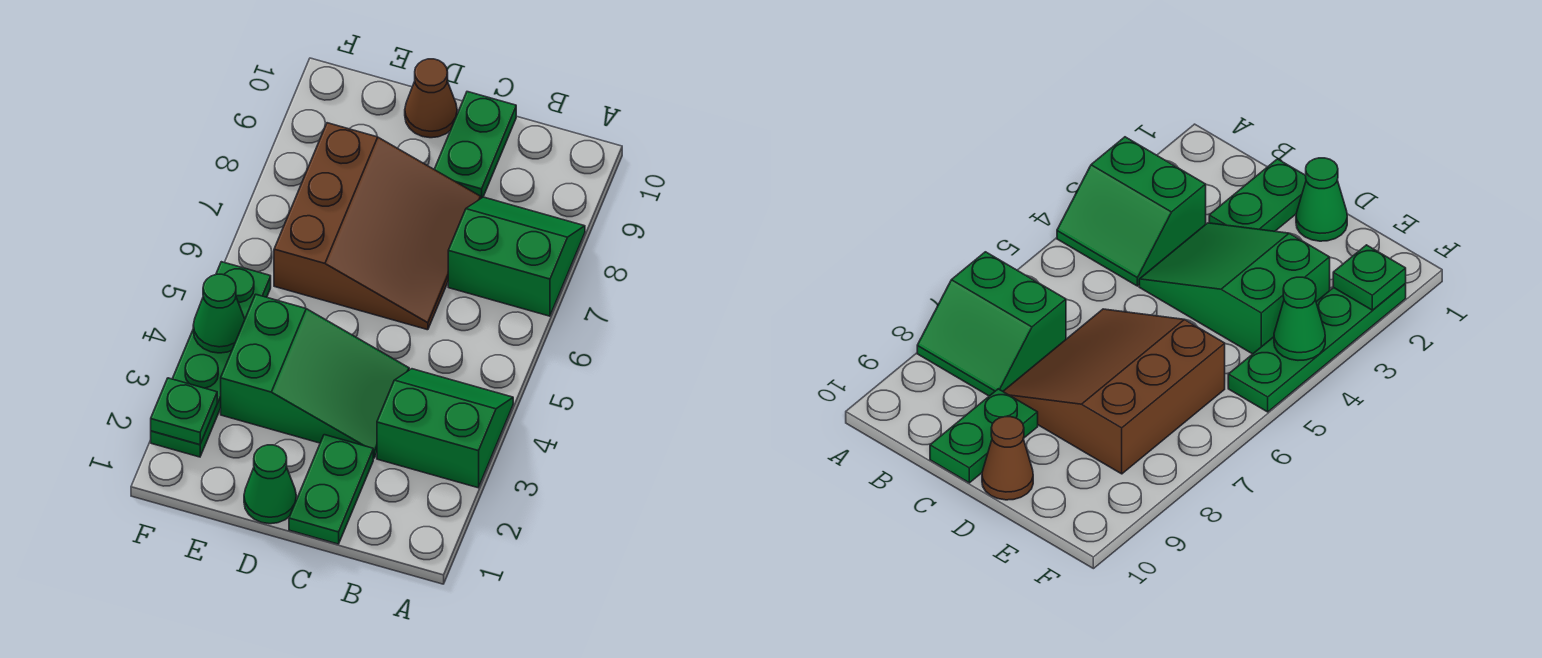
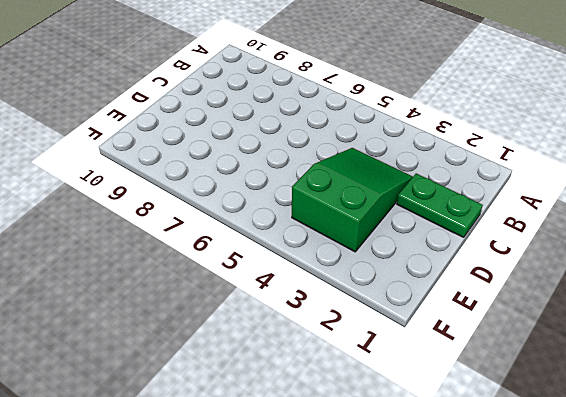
none -> green 2x2 slope [377,369,513,488]
none -> green 2x2 slope [448,197,585,316]

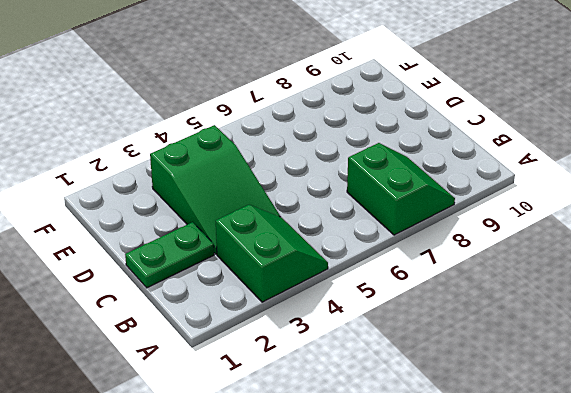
none -> brown 3x3 slope [274,123,481,330]
none -> green 1x2 plate [434,92,516,198]

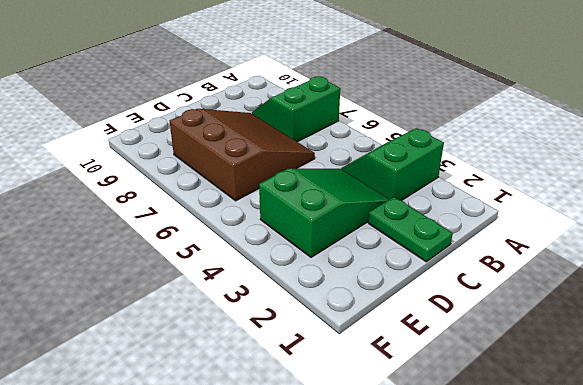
none -> green 1x2 plate [434,92,516,198]
none -> green 1x1 cone [244,445,296,524]

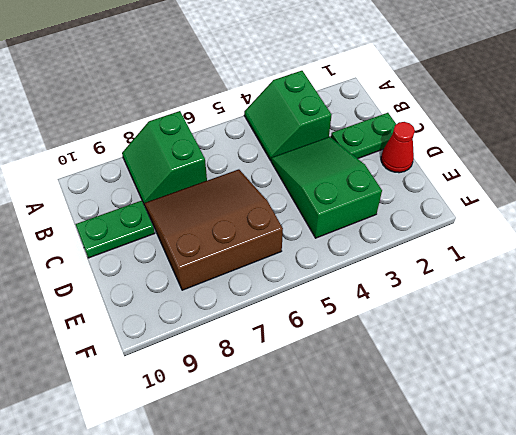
red 1x1 cone [381,122,415,173] -> green 1x1 cone [244,445,296,524]
none -> brown 1x1 cone [405,59,457,138]
none -> green 1x4 plate [151,262,271,457]

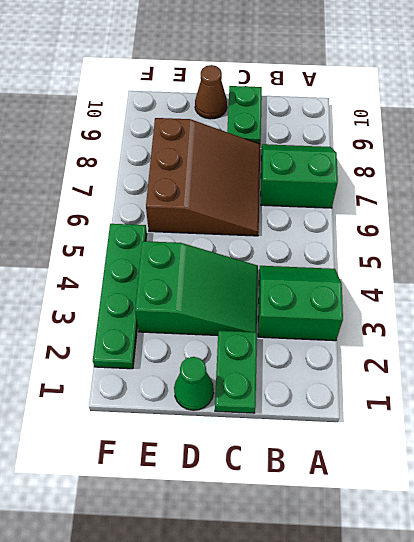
none -> green 1x1 plate [151,378,217,445]
none -> green 1x1 cone [193,274,245,353]

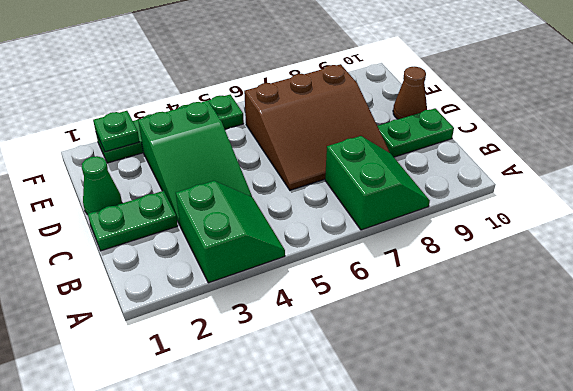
none -> green 1x1 cone [193,274,245,353]

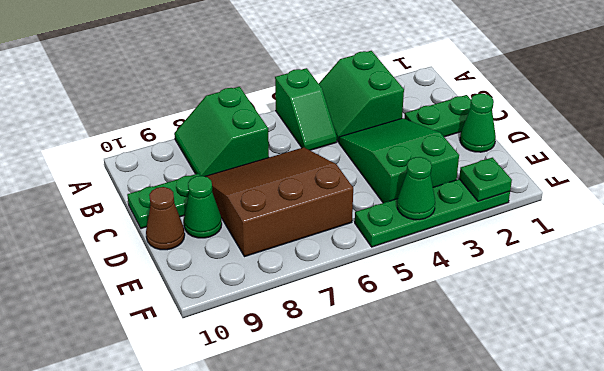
green 1x2 slope [275,68,337,150] -> none
green 1x1 cone [184,176,222,238] -> none

